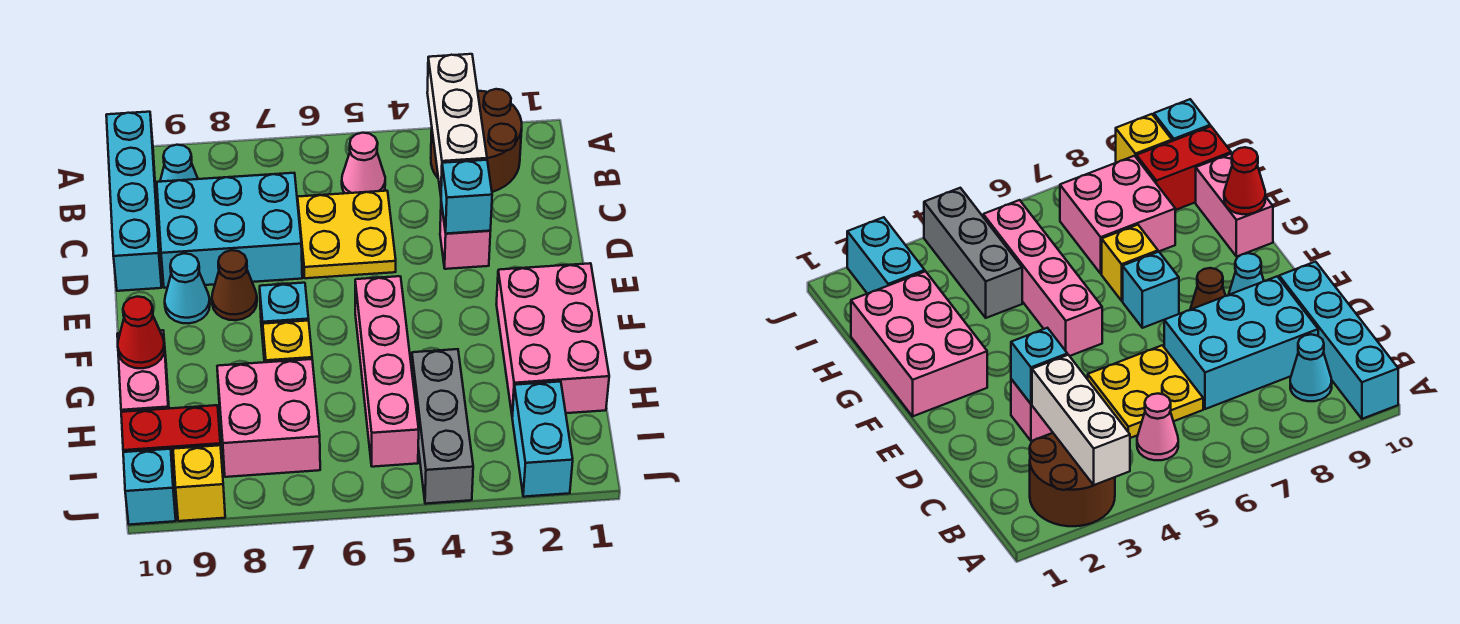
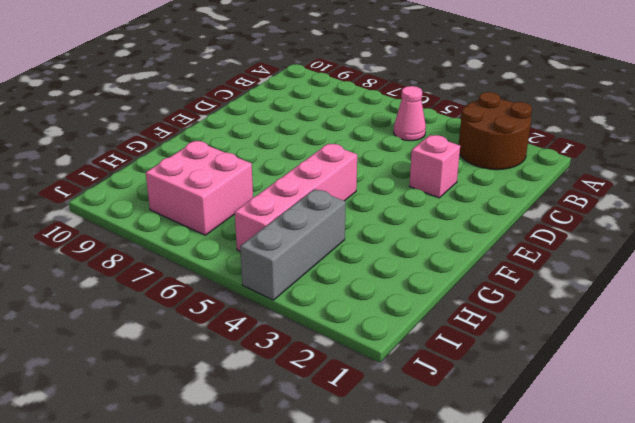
none -> cyan 1x4 brick [106,112,162,291]
none -> cyan 1x1 cone [160,145,198,182]
none -> yellow 2x2 plate [298,191,396,278]

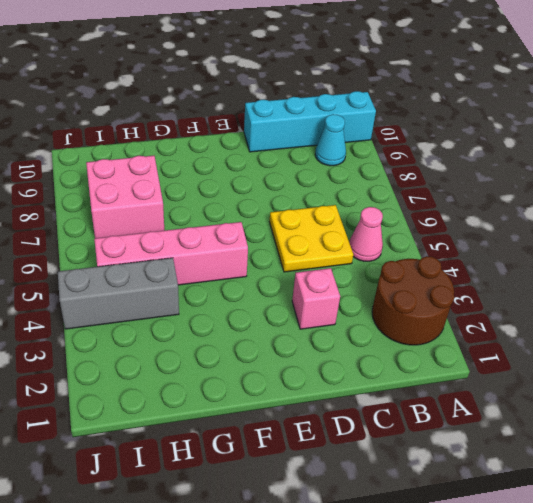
none -> cyan 2x3 brick [157,173,302,288]
none -> brown 1x1 cone [212,250,257,320]
none -> cyan 1x1 cone [165,253,210,323]

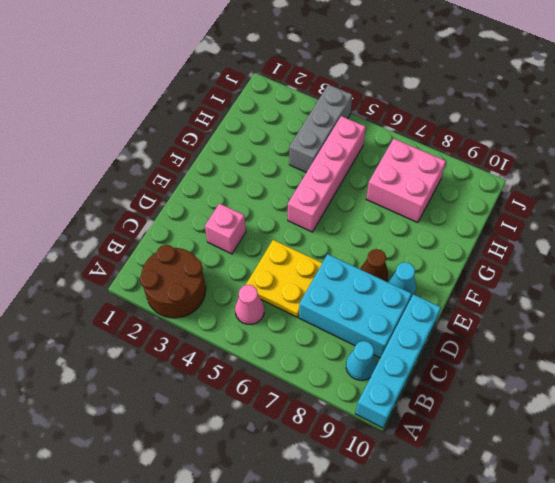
none -> pink 2x3 brick [496,263,609,417]
none -> cyan 1x1 brick [260,283,309,351]
none -> yellow 1x1 brick [263,321,312,362]

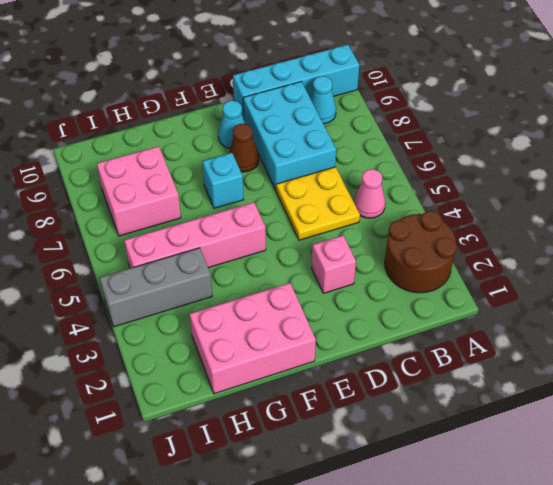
none -> yellow 1x1 brick [263,321,312,362]
none -> pink 1x2 brick [117,330,169,412]
none -> cyan 1x2 brick [512,382,573,497]

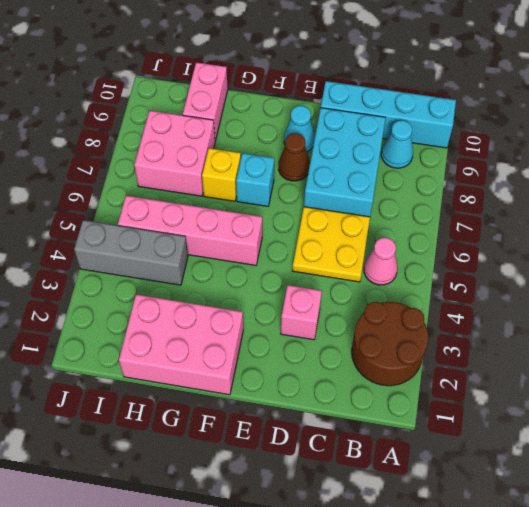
pink 1x2 brick [183,62,228,141] -> pink 1x2 brick turned to [117,330,169,412]
none -> cyan 1x2 brick [512,382,573,497]
none -> red 1x2 brick [121,405,220,481]
none -> yellow 1x1 brick [173,445,225,521]

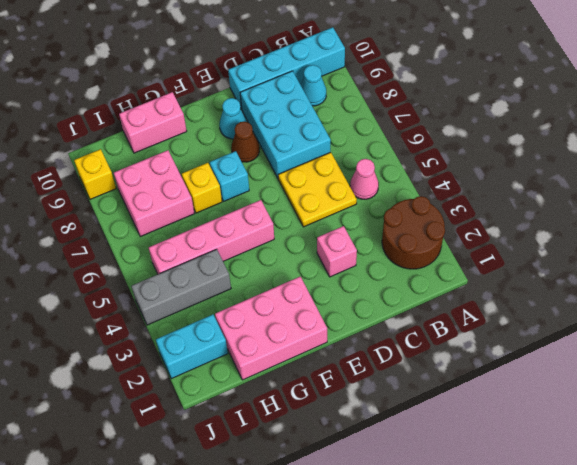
none -> red 1x2 brick [121,405,220,481]
none -> cyan 1x1 brick [123,449,176,525]
none -> white 1x3 brick [427,54,487,194]

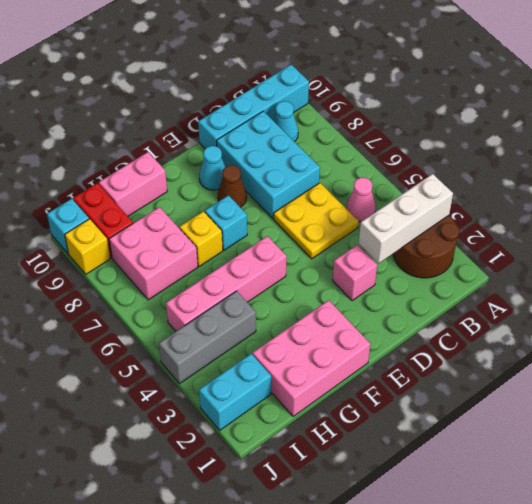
none -> cyan 1x1 brick [441,160,492,234]
none -> red 1x1 cone [118,297,165,368]

